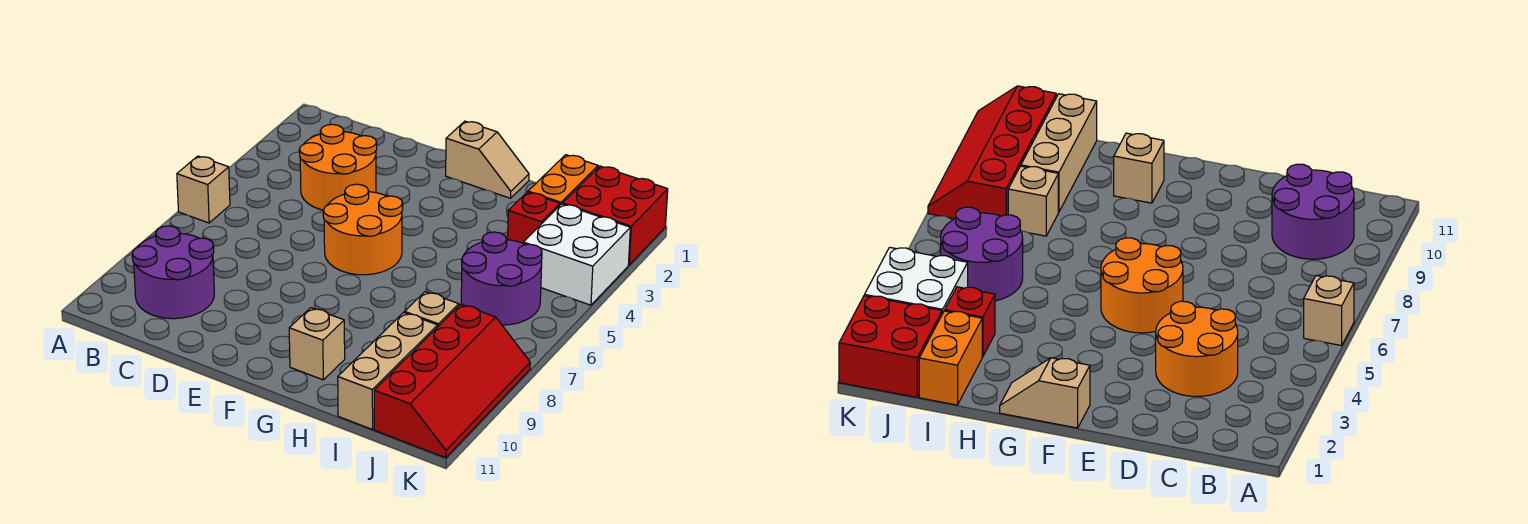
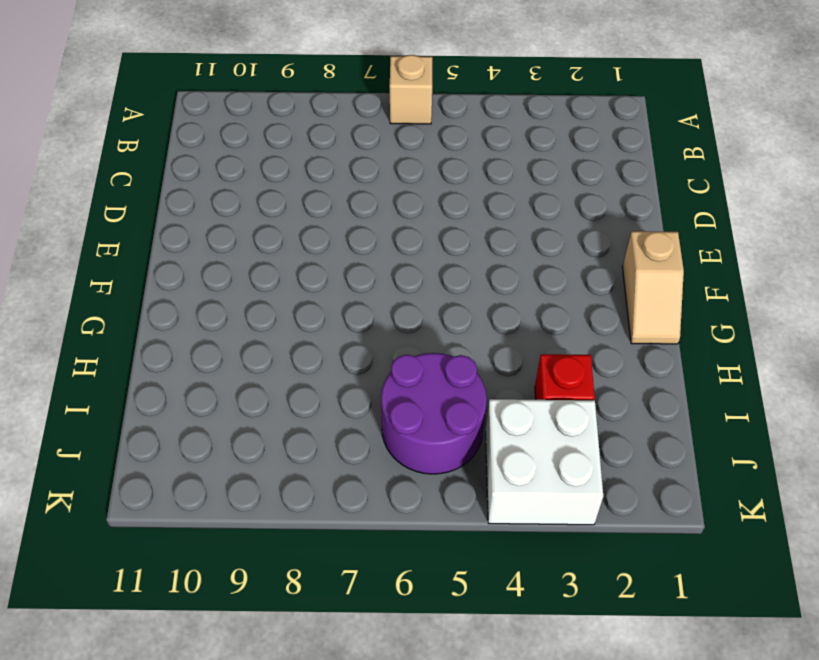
none -> purple 2x2 round brick [132,226,214,319]
none -> orange 2x2 round brick [299,124,377,210]
none -> orange 2x2 round brick [323,184,403,275]

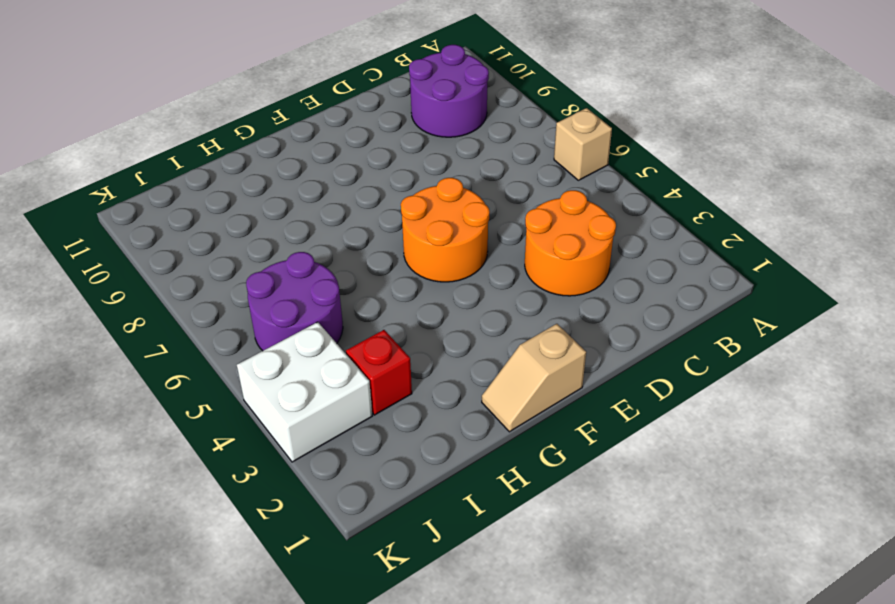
none -> tan 1x1 brick [289,308,345,380]
none -> orange 1x2 brick [528,155,598,205]
none -> tan 1x1 brick [405,292,459,326]

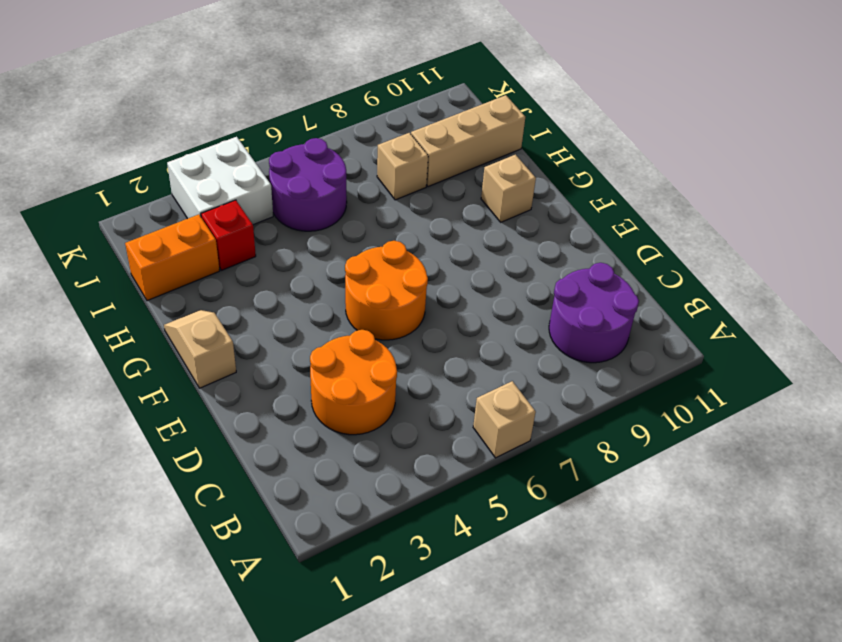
none -> red 2x2 brick [563,166,668,265]
none -> red 2x4 slope [374,305,530,458]

